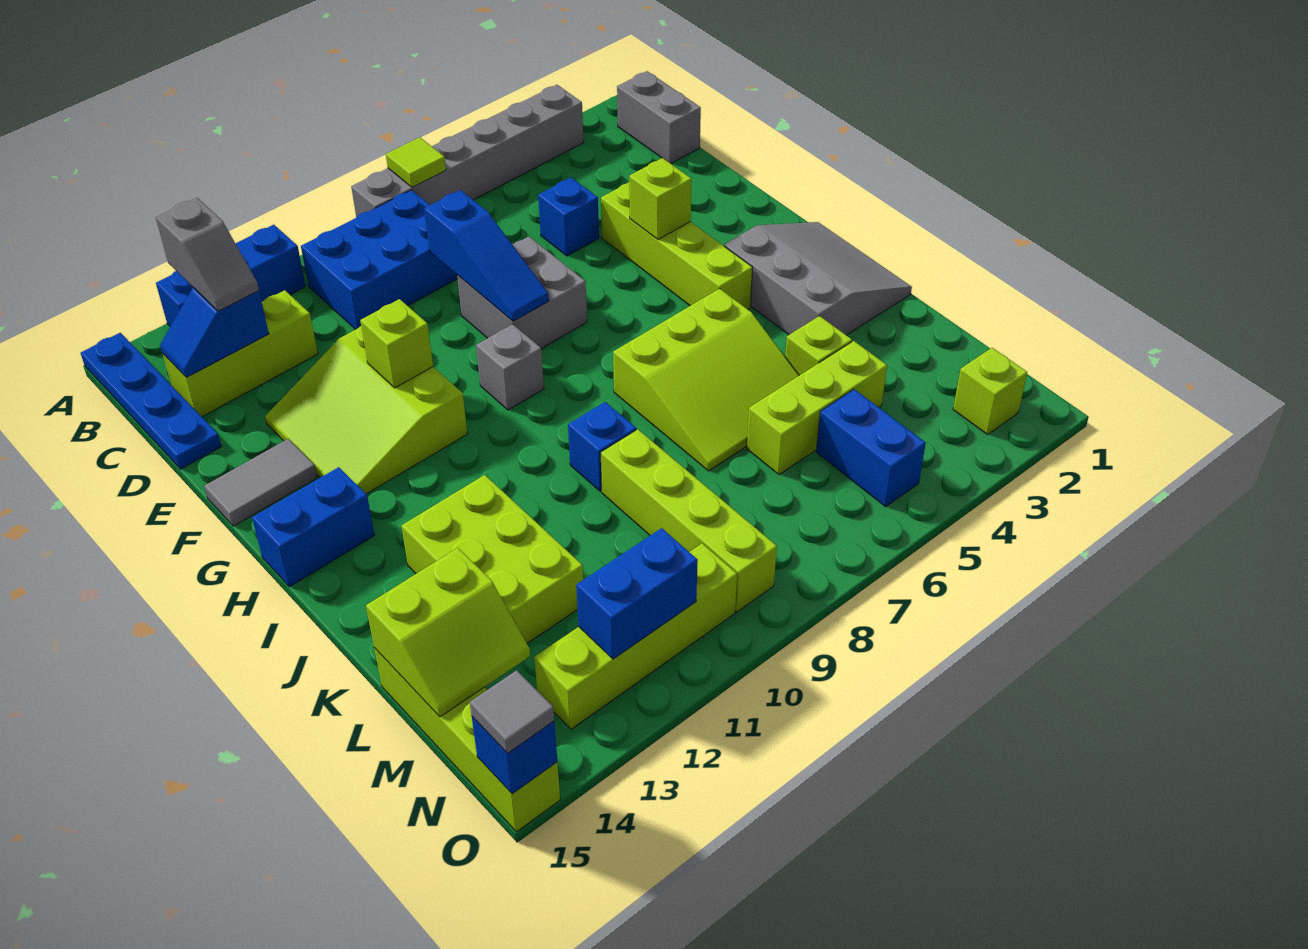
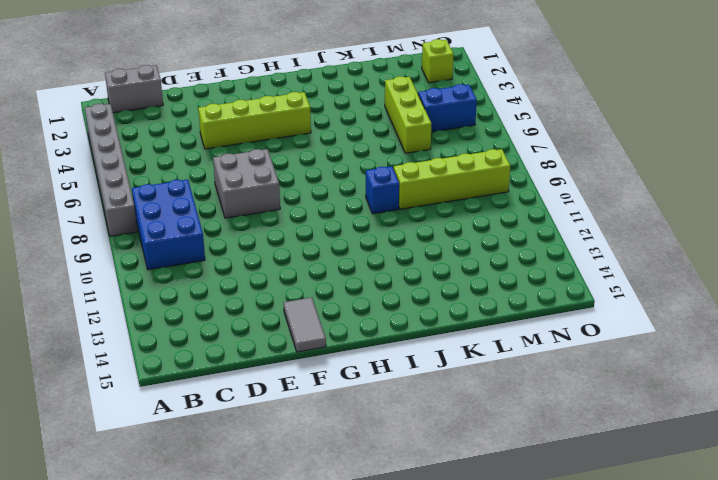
none -> blue 1x3 brick [156,225,306,327]
none -> blue 1x4 plate [81,333,221,469]
none -> lime 1x3 brick [162,290,318,417]
none -> blue 1x1 brick [538,178,599,256]

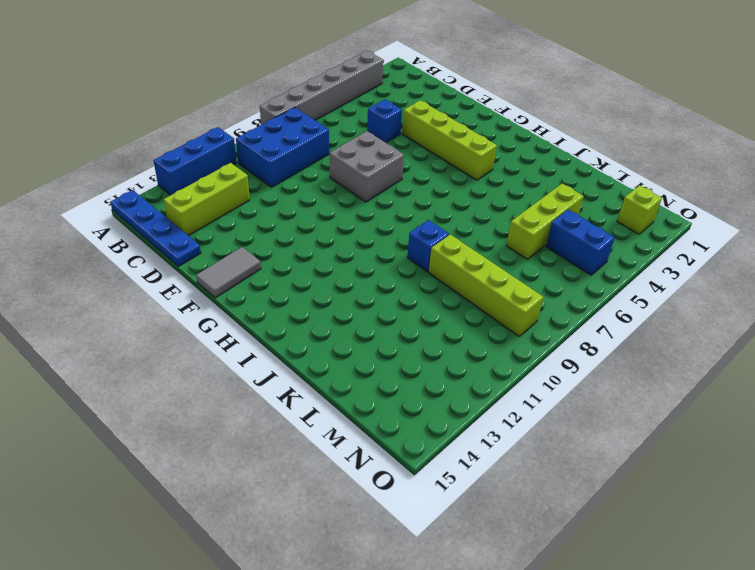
none -> grey 1x2 brick [617,71,701,163]
none -> lime 3x3 slope [265,326,467,494]
none -> grey 1x1 brick [476,324,544,410]
none -> grey 3x3 slope [724,222,912,335]

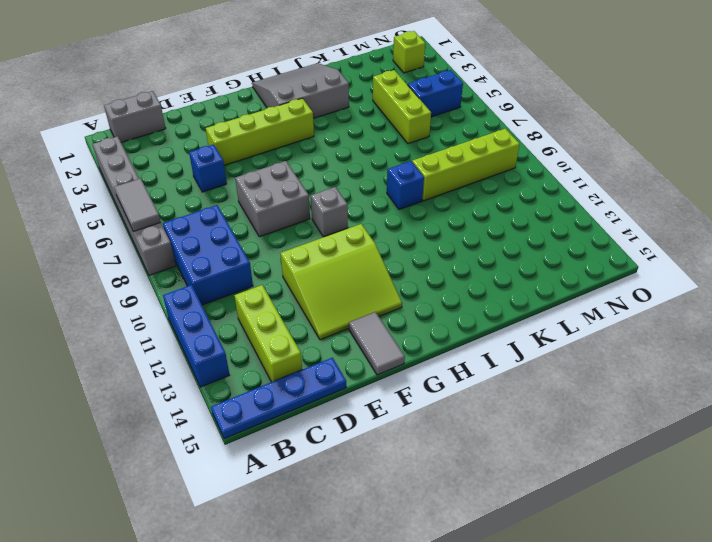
grey 1x2 tile [114,178,161,232] -> lime 1x1 tile [386,137,446,187]
none -> blue 1x2 brick [252,467,374,587]
none -> lime 3x3 slope [613,289,799,471]
none -> lime 2x3 brick [401,475,583,643]
none -> lime 1x1 brick [785,316,852,375]

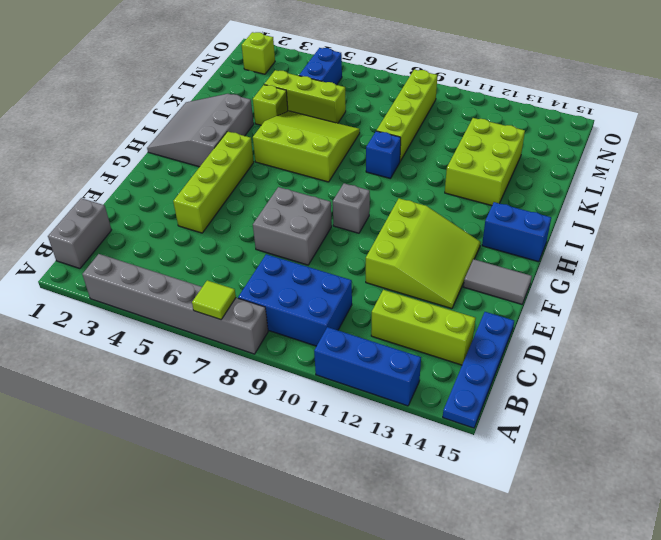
none -> blue 1x1 brick [538,178,599,256]
none -> lime 1x4 brick [374,648,560,832]
none -> lime 1x4 brick [534,543,737,729]
none -> blue 1x2 slope [160,288,269,378]

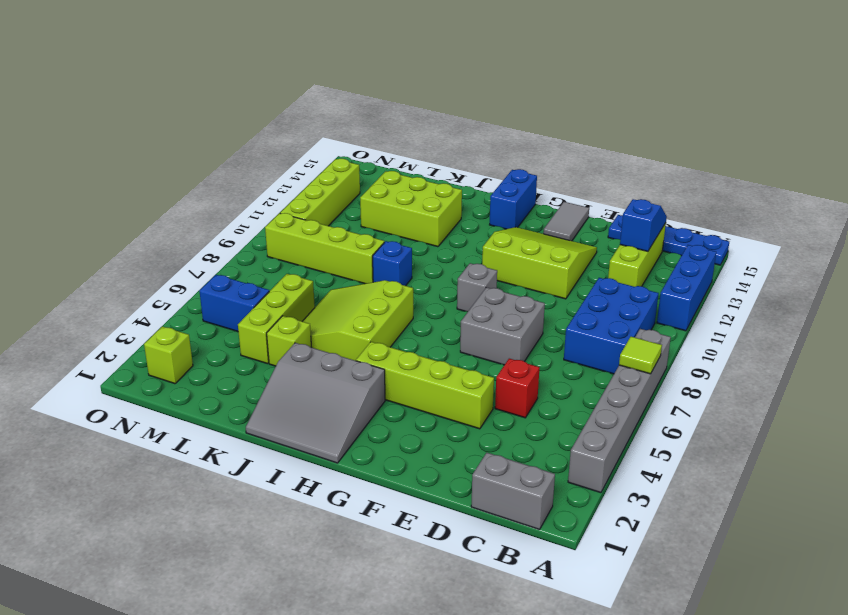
red 1x1 brick [495,359,540,418] -> blue 1x1 brick [538,178,599,256]
none -> lime 1x4 brick [374,648,560,832]
none -> blue 1x3 slope [424,190,549,321]
none -> lime 1x1 brick [629,158,691,240]
none -> lime 1x1 brick [360,299,433,388]

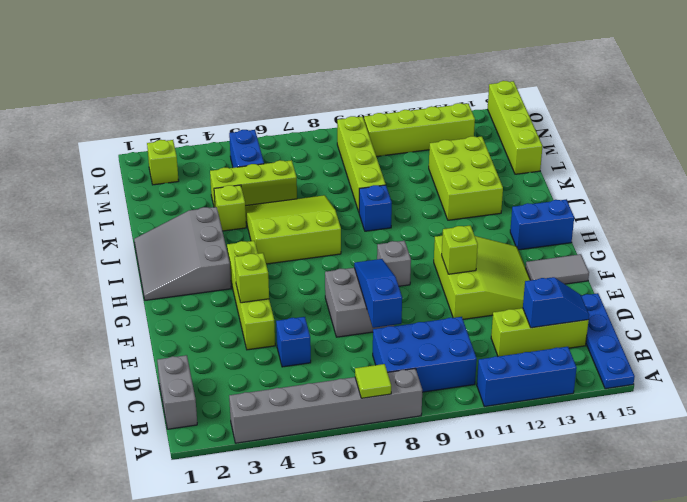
none -> lime 2x2 slope [366,548,530,717]
none -> blue 1x2 brick [576,528,698,659]
none -> blue 1x1 brick [472,717,557,794]
none -> grey 1x2 slope [156,198,259,311]

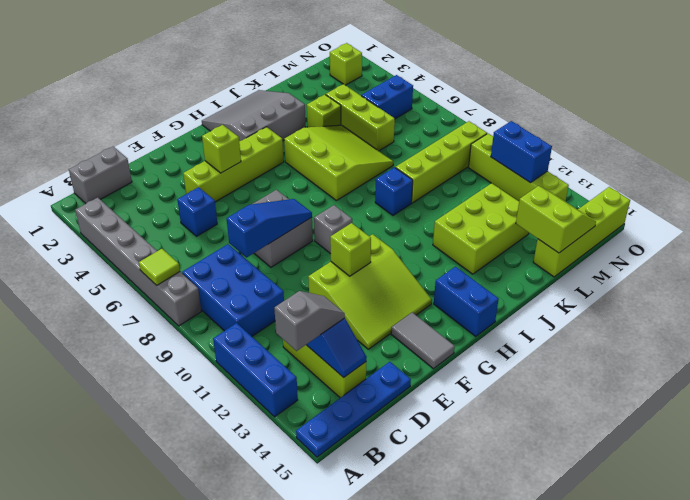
none -> blue 1x1 brick [472,717,557,794]
none -> grey 1x1 tile [470,670,554,753]

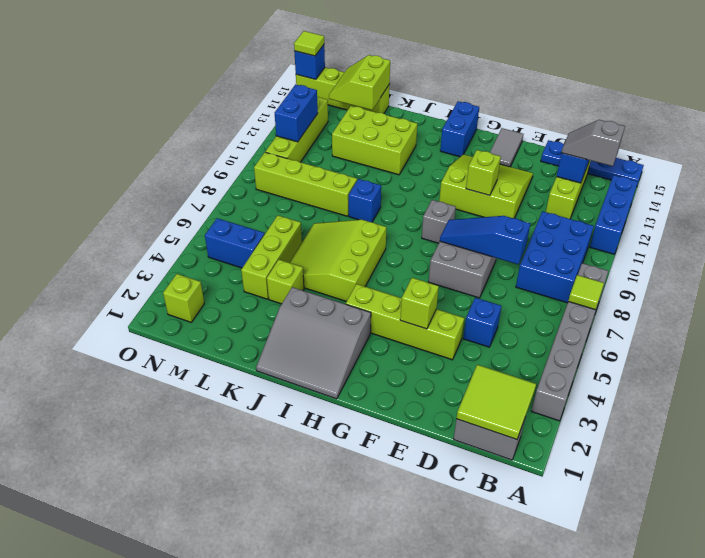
lime 2x2 tile [456,365,536,440] -> none
lime 1x1 tile [294,31,324,56] -> grey 1x1 tile [470,670,554,753]

